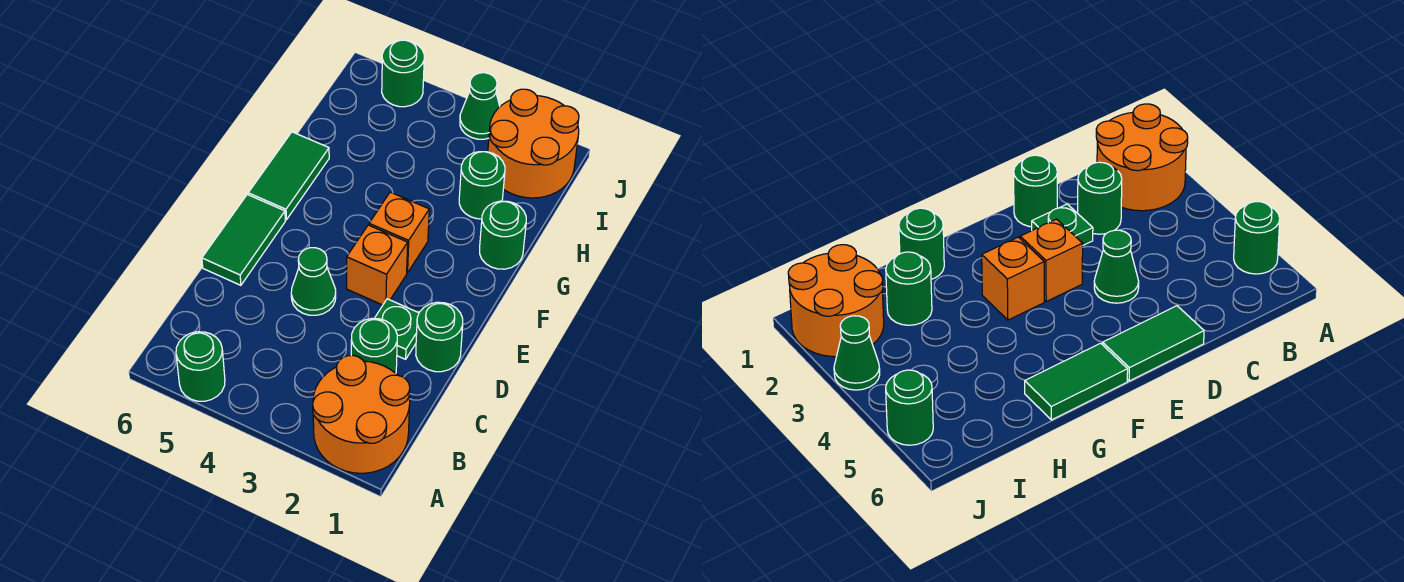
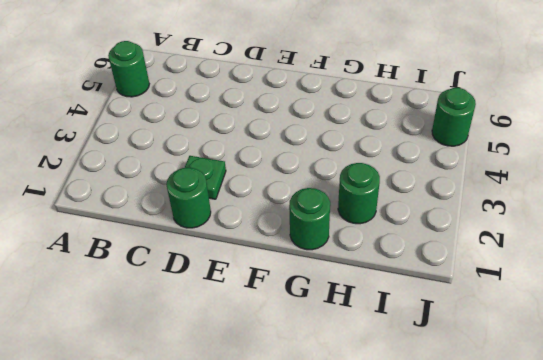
none -> orange 2x2 round brick [313,355,410,473]
none -> green 1x1 round brick [351,318,397,373]
none -> green 1x1 cone [291,248,336,315]

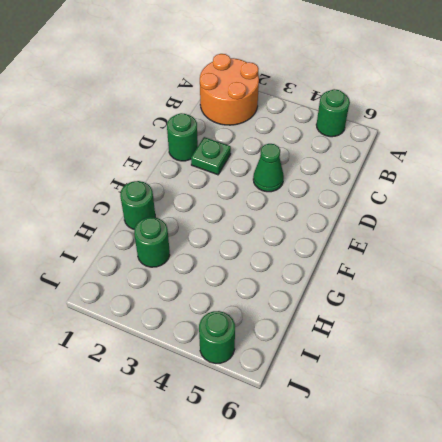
none -> green 1x1 round brick [351,318,397,373]
none -> green 1x2 tile [202,195,285,285]
none -> orange 1x1 brick [347,225,408,305]

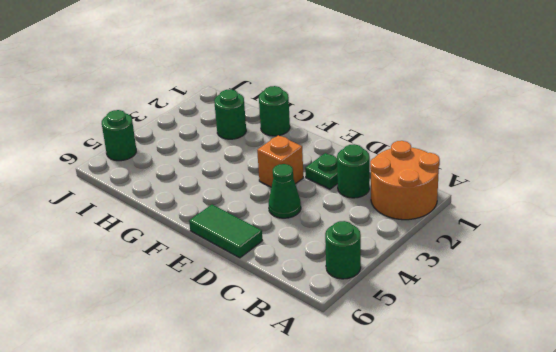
none -> green 1x1 round brick [416,302,463,372]
none -> orange 1x1 brick [369,192,429,273]
none -> green 1x2 tile [248,132,329,220]

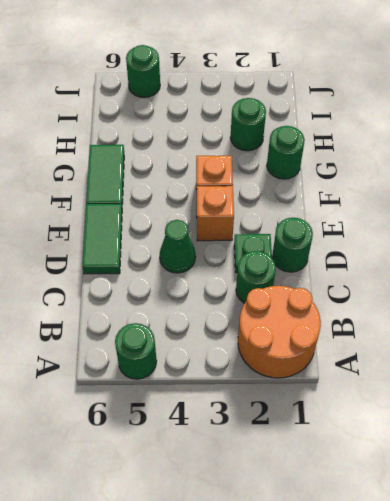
none -> orange 2x2 round brick [488,89,579,198]
none -> green 1x1 cone [460,73,500,139]

